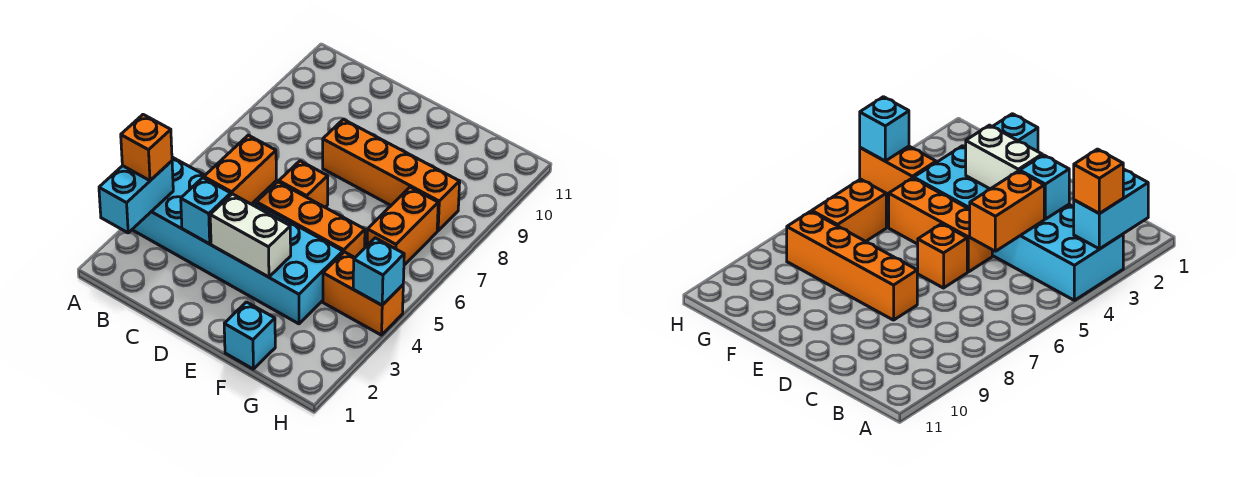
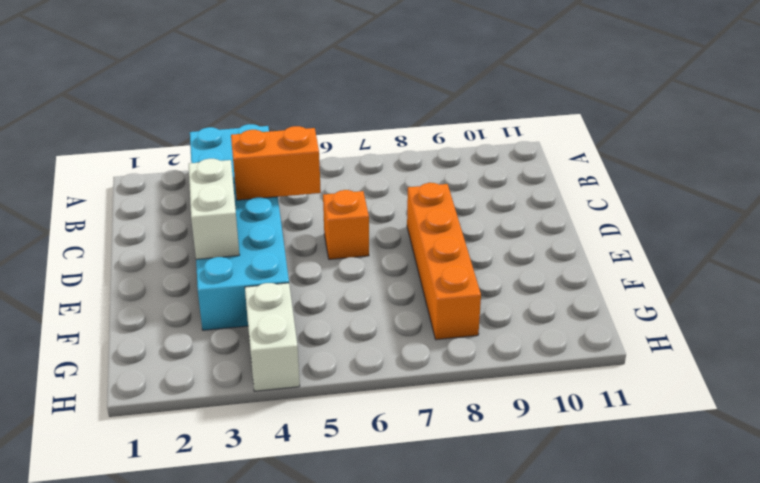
white 1x2 brick [245,283,300,391] -> orange 1x2 brick [323,252,403,335]
none -> orange 1x3 brick [257,182,365,257]
none -> cyan 1x1 brick [224,302,275,369]
none -> orange 1x2 brick [367,187,438,265]

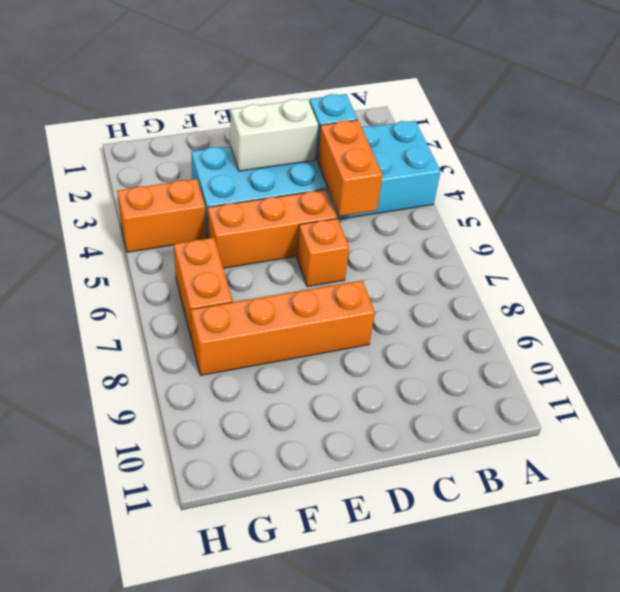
none -> cyan 1x1 brick [224,302,275,369]
none -> cyan 1x2 brick [99,161,173,233]
none -> cyan 1x1 brick [353,238,404,305]

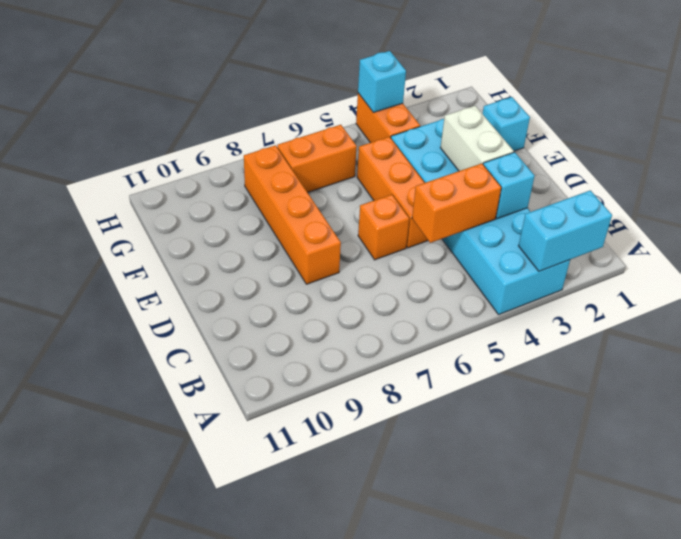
none -> orange 1x1 brick [121,115,172,181]

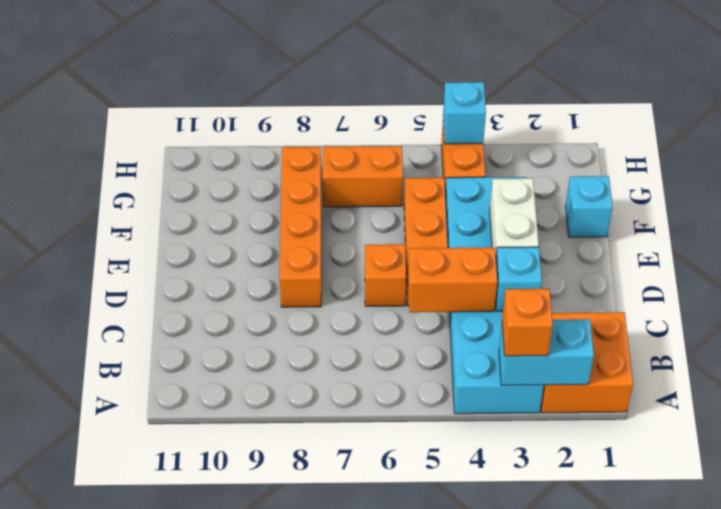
orange 2x2 brick [541,312,633,413] -> none

